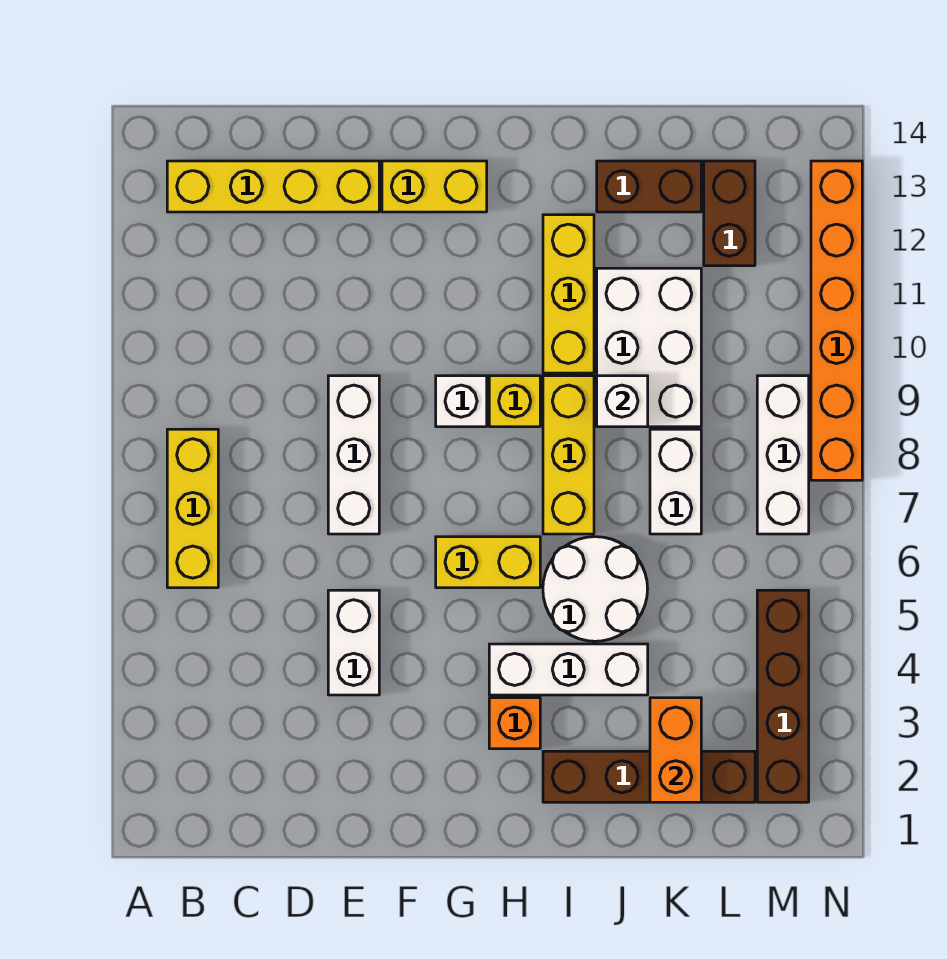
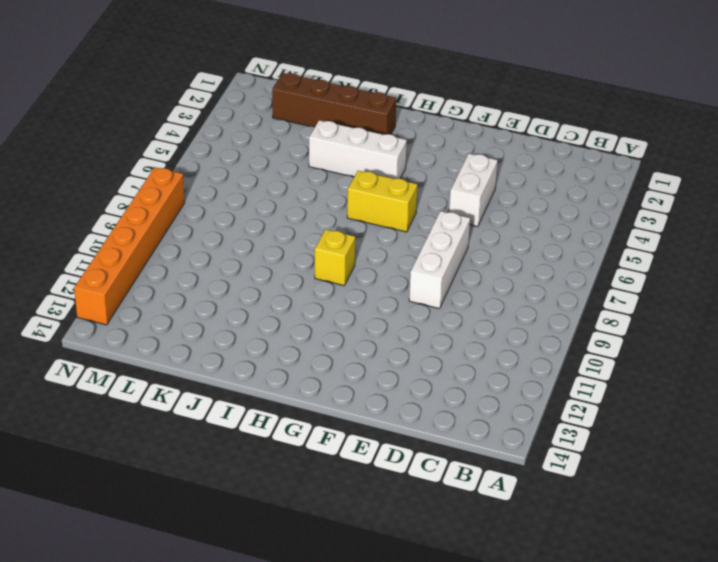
none -> yellow 1x3 brick [167,429,218,588]
none -> yellow 1x4 brick [167,161,379,212]
none -> yellow 1x2 brick [382,161,487,212]

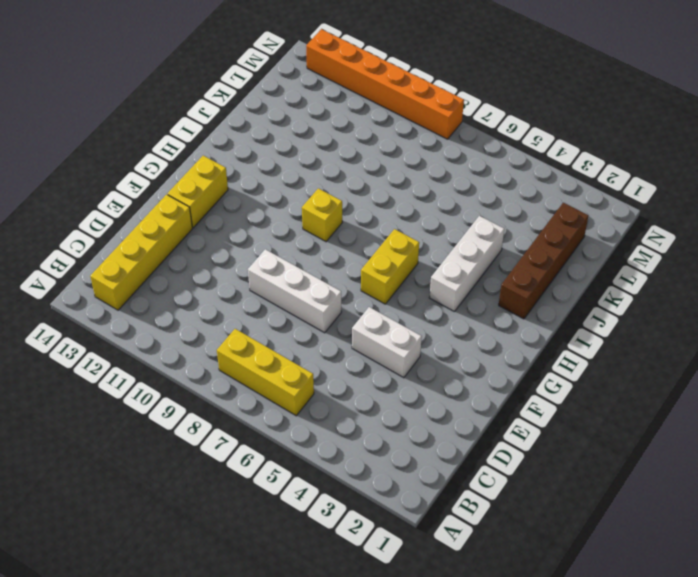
none -> white 1x1 brick [436,376,487,427]
none -> orange 1x1 brick [489,698,540,749]
none -> white 2x2 round brick [543,537,648,641]

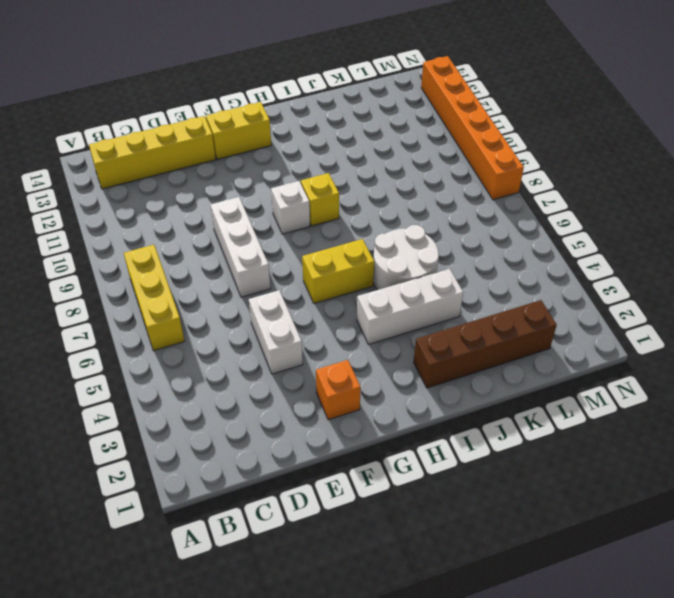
orange 1x1 brick [316,360,361,420] -> orange 1x1 brick moved to [489,698,540,749]
none -> yellow 1x3 brick [543,376,594,534]
none -> yellow 1x3 brick [543,215,594,373]
none -> white 2x3 brick [597,268,701,427]

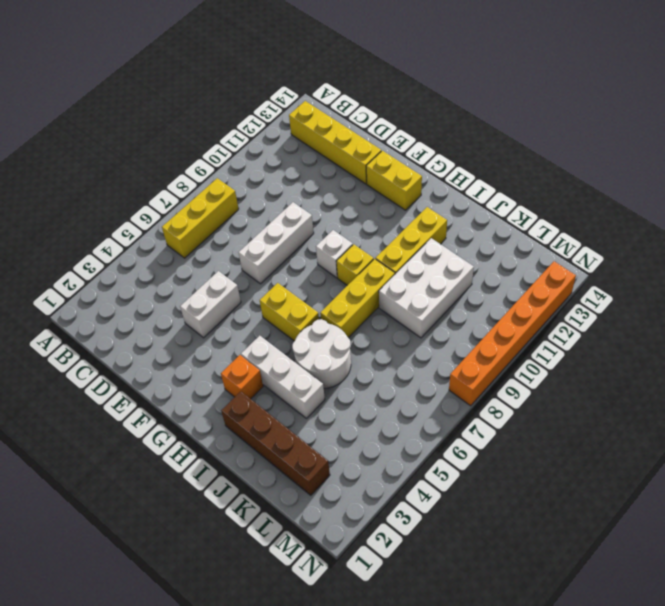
none -> brown 1x2 brick [597,161,701,212]
none -> white 1x2 brick [650,429,701,534]
none -> brown 1x2 brick [704,161,755,266]

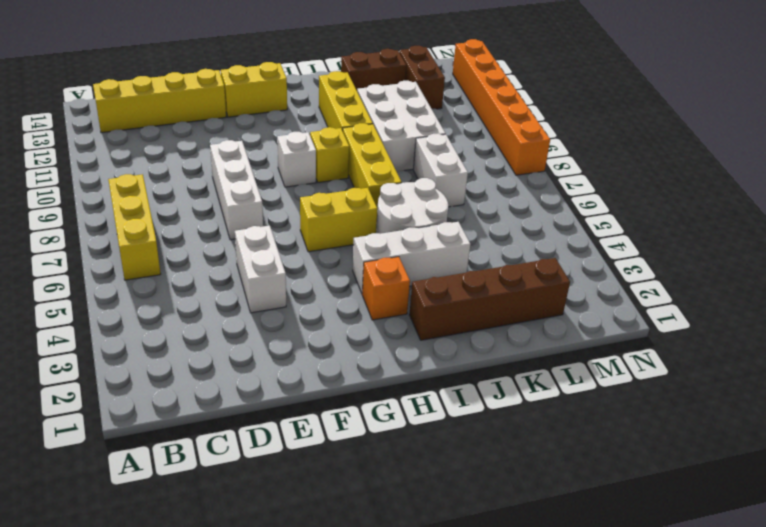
none -> brown 1x4 brick [757,590,809,802]
none -> white 1x3 brick [757,376,809,534]
none -> white 1x1 brick [597,376,648,427]

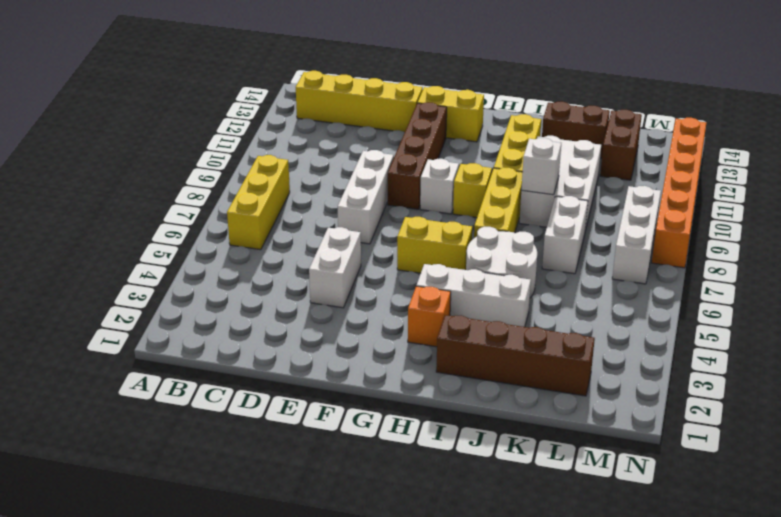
brown 1x4 brick [388,102,447,209] -> brown 1x4 brick moved to [757,590,809,802]
none -> orange 1x2 brick [650,698,701,802]

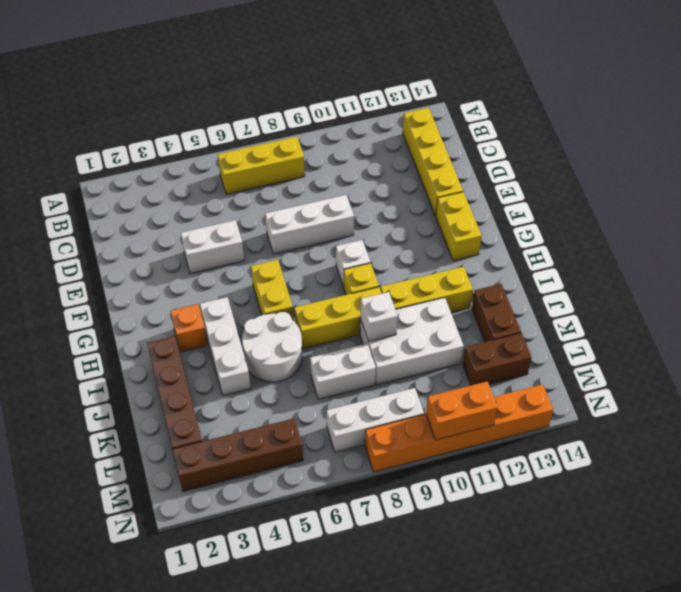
orange 1x2 brick [426,381,498,440] -> orange 1x2 brick moved to [650,698,701,802]

